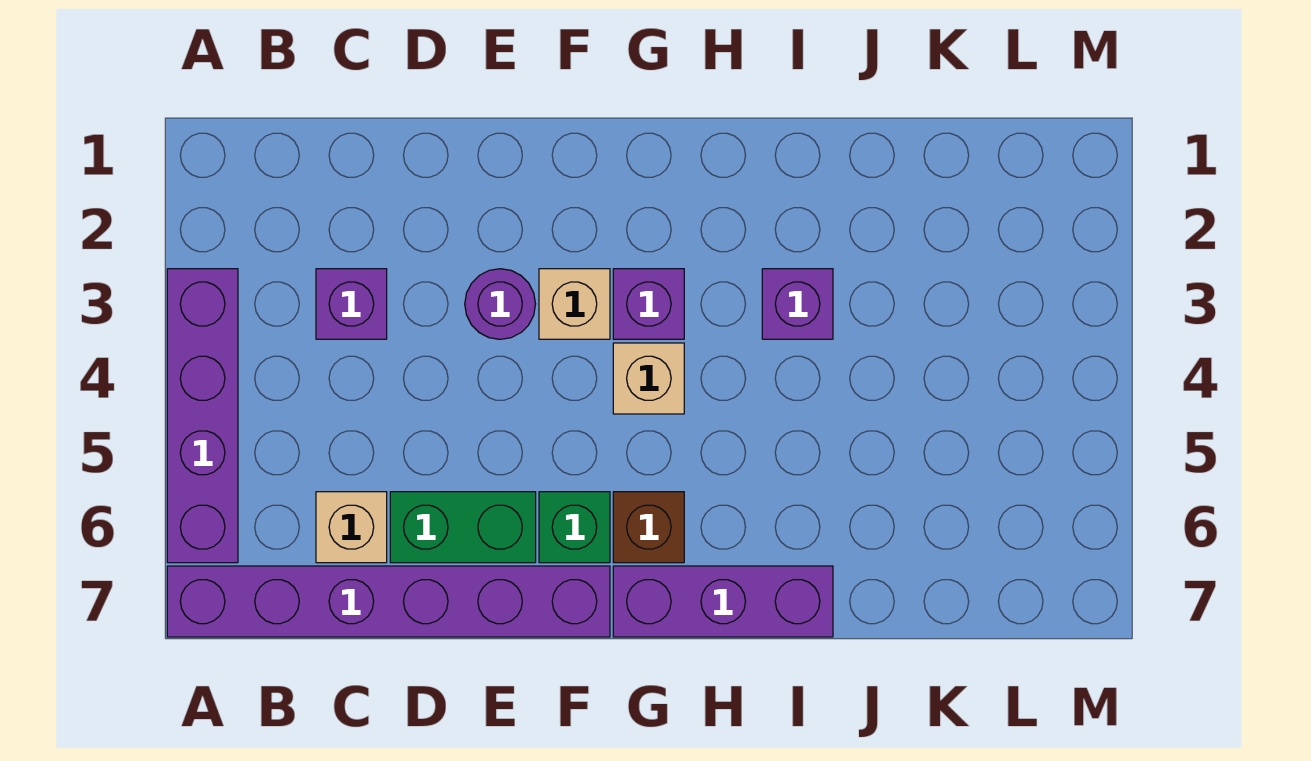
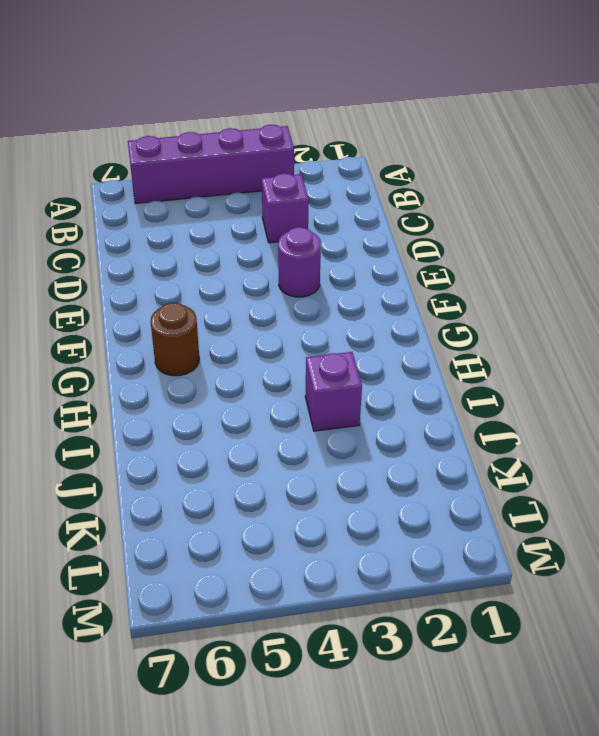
brown 1x1 round brick [151,303,199,376] -> brown 1x1 brick [613,492,684,563]
none -> purple 1x6 brick [167,566,610,637]
none -> tan 1x1 brick [316,492,387,563]
none -> green 1x2 brick [390,492,536,563]

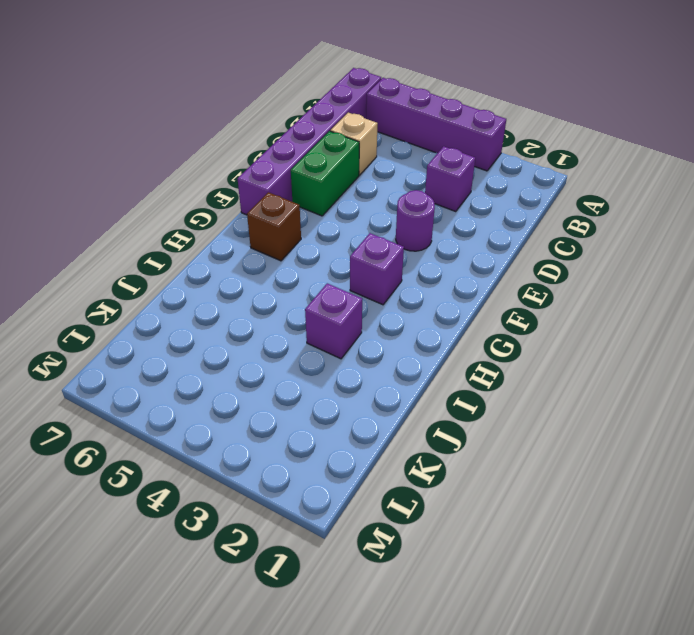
none -> tan 1x1 brick [539,269,610,339]
none -> green 1x1 brick [539,492,610,563]
none -> tan 1x1 brick [613,343,684,414]

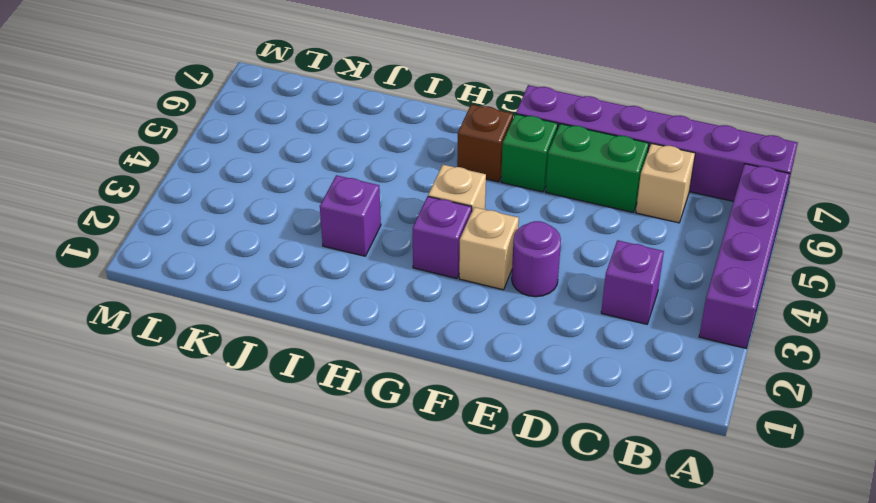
none -> purple 1x3 brick [613,566,833,637]

